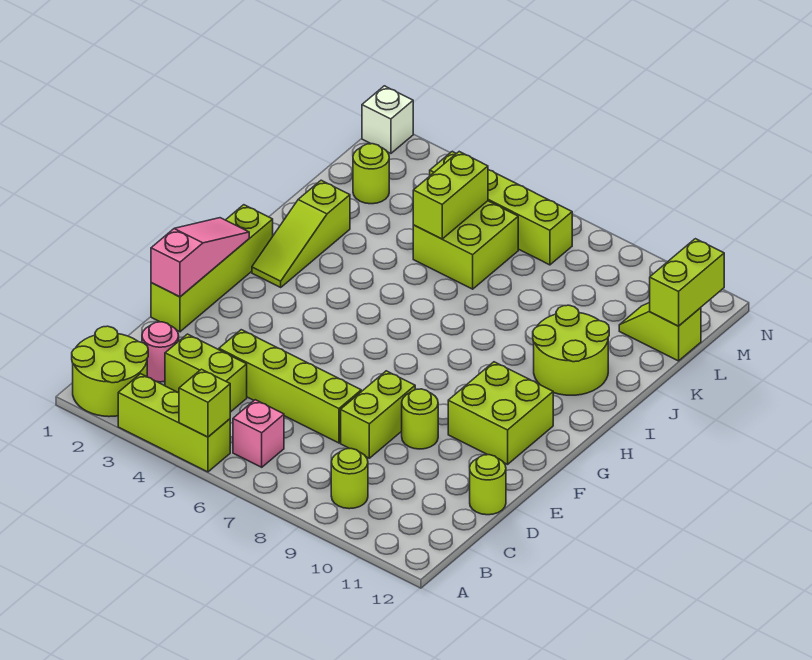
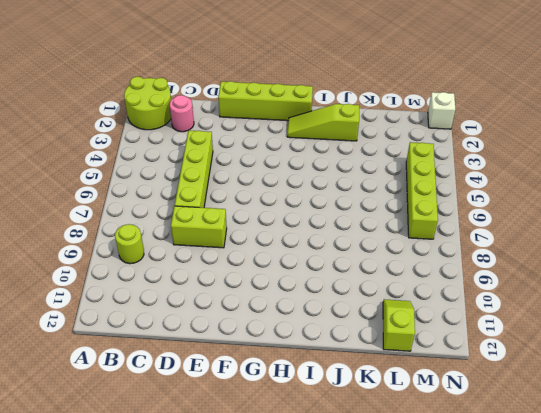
none -> lime 1x3 brick [118,374,230,472]
none -> pink 1x1 brick [233,400,284,467]
none -> lime 1x2 brick [165,334,247,412]

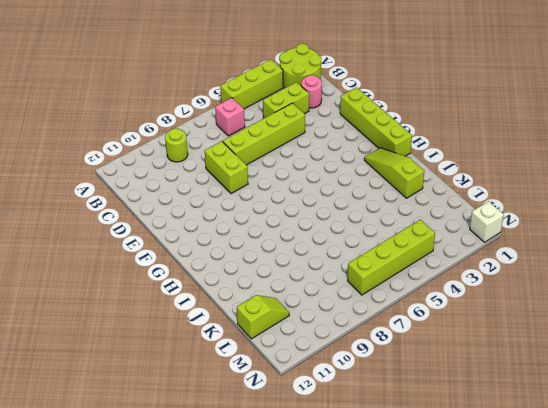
none -> lime 1x1 round brick [470,455,506,515]
none -> lime 1x1 round brick [402,389,438,449]
none -> lime 2x2 brick [448,362,553,464]

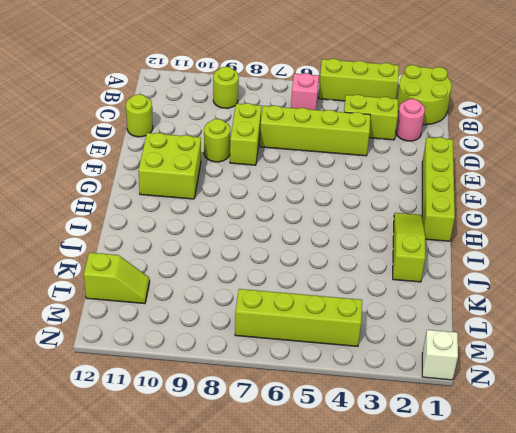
none -> lime 2x2 round brick [533,305,609,395]
none -> lime 2x2 brick [413,201,518,289]
none -> lime 1x1 round brick [353,144,389,204]

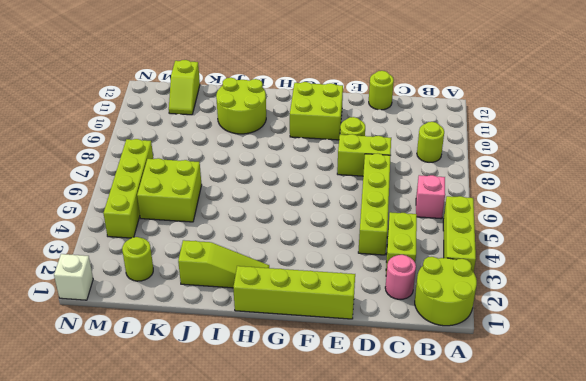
none -> lime 1x1 brick [179,369,230,437]
none -> pink 1x3 slope [151,218,249,297]
none -> lime 1x2 brick [413,152,488,239]

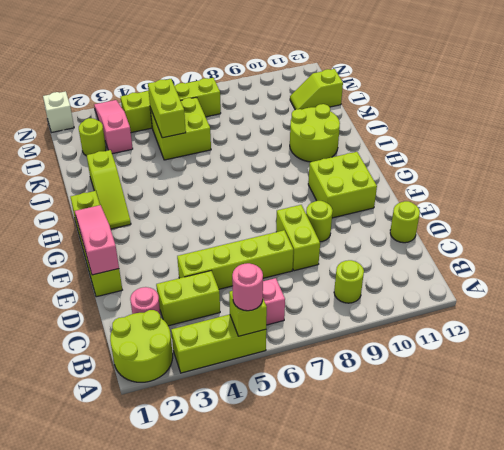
pink 1x1 round brick [232,263,263,311] -> none
pink 1x3 slope [94,100,133,154] -> none
none -> lime 1x2 brick [650,239,724,326]

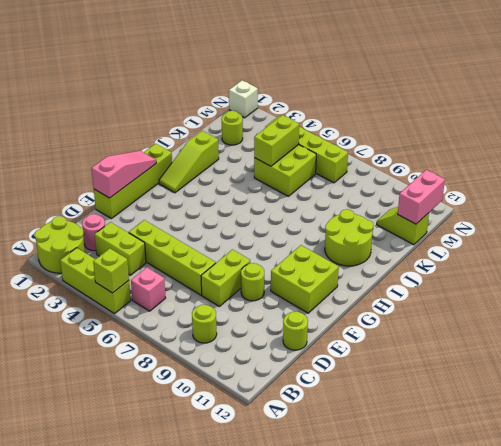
pink 1x2 brick [398,170,445,224] -> lime 1x2 brick [650,239,724,326]

